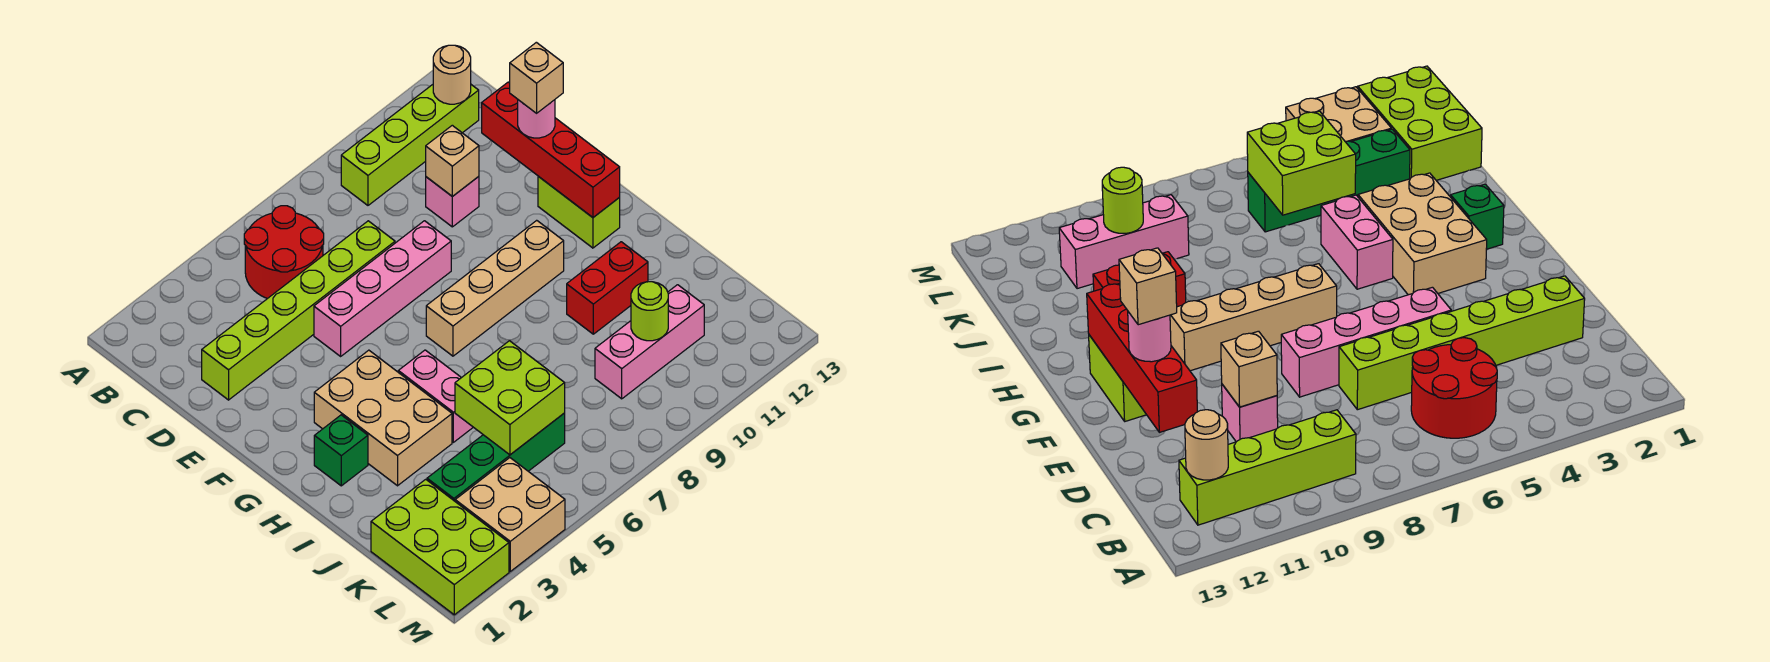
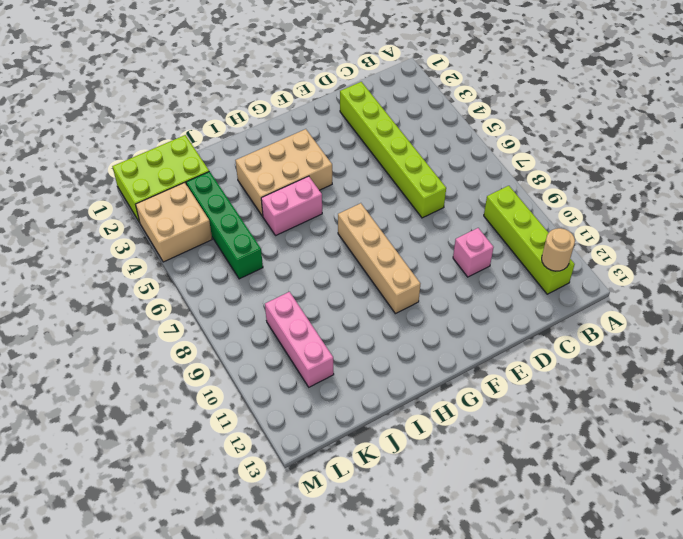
none -> red 2x2 round brick [244,206,324,299]
none -> pink 1x4 brick [314,221,451,356]
none -> lime 1x2 brick [538,176,620,248]

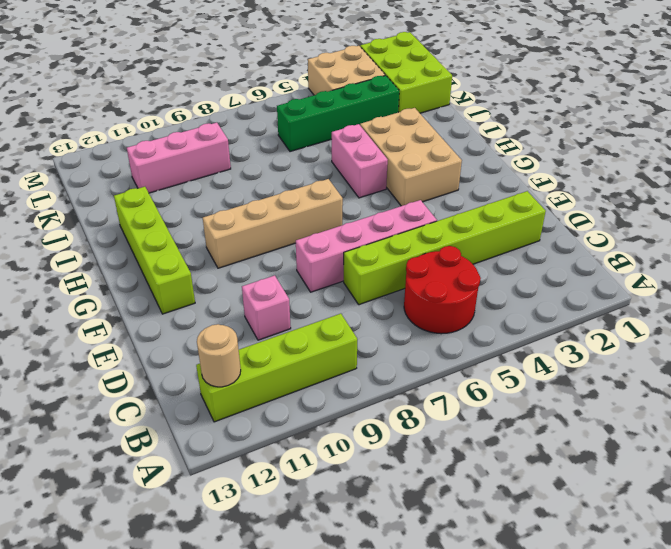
lime 1x4 brick [114,187,195,314] -> lime 1x2 brick [538,176,620,248]
none -> green 1x1 brick [314,415,368,486]
none -> red 1x2 brick [567,242,648,334]
none -> tan 1x1 brick [426,125,479,197]

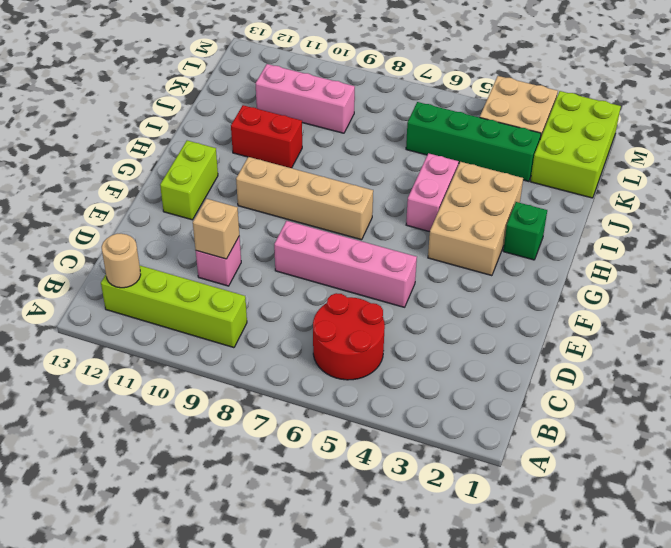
none -> lime 1x6 brick [202,221,395,400]
none -> red 1x4 brick [482,82,620,217]
none -> lime 2x2 brick [455,341,565,455]

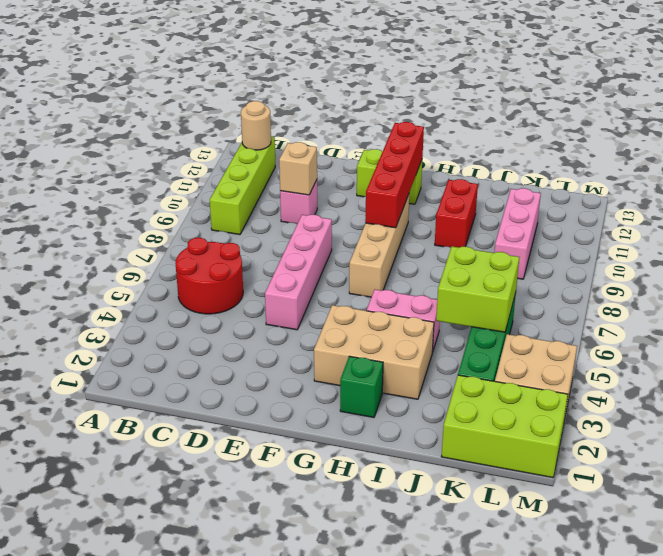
red 1x4 brick [365,122,424,228] -> red 1x4 brick turned to [482,82,620,217]
none -> lime 1x6 brick [202,221,395,400]
none -> lime 1x1 round brick [631,282,668,341]
none -> pink 1x1 round brick [518,100,555,138]

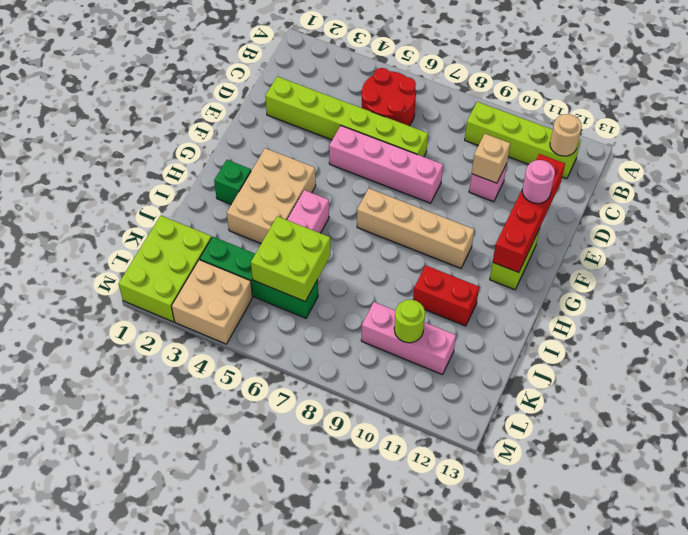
none -> tan 1x1 brick [510,42,563,113]

